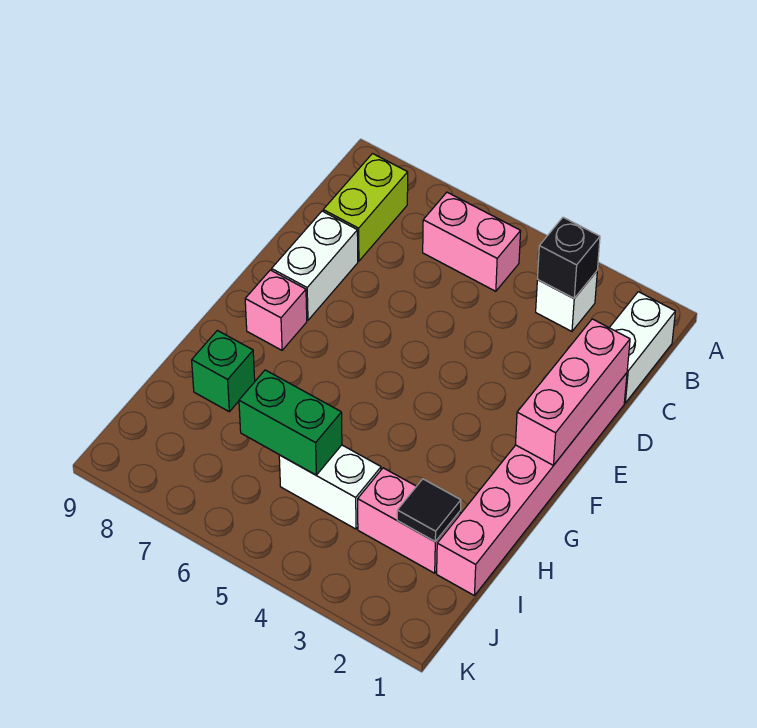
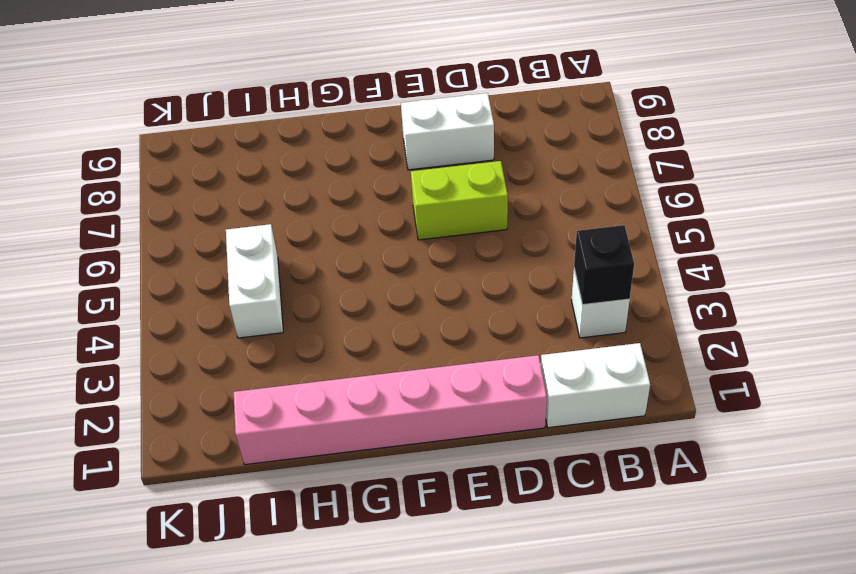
lime 1x2 brick [411,161,508,240] -> lime 1x2 brick moved to [323,154,408,261]
none -> pink 1x2 brick [423,192,521,291]
none -> pink 1x1 brick [245,270,307,350]
none -> green 1x1 brick [192,330,255,412]

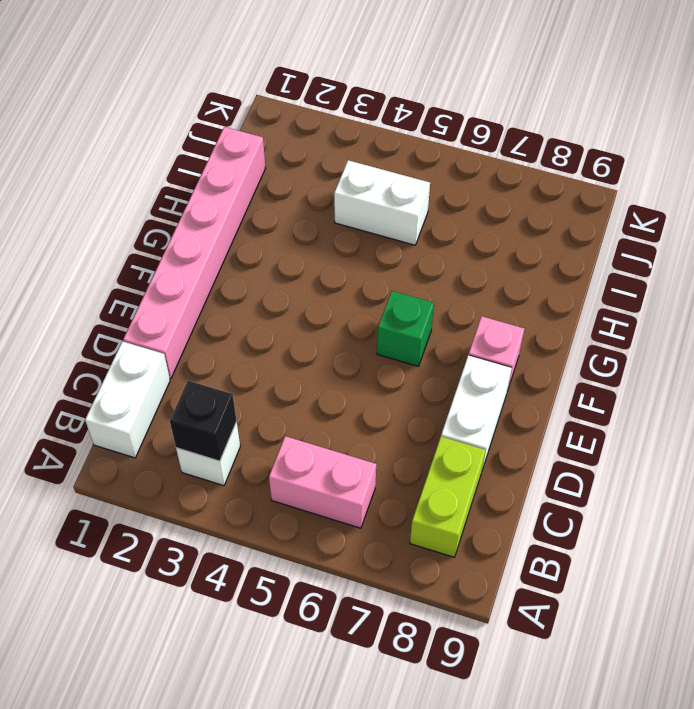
green 1x1 brick [377,291,434,366] -> green 1x1 brick moved to [192,330,255,412]
none -> pink 1x2 brick [358,468,460,573]
none -> pink 1x3 brick [515,319,630,465]
none -> black 1x1 tile [397,479,461,541]

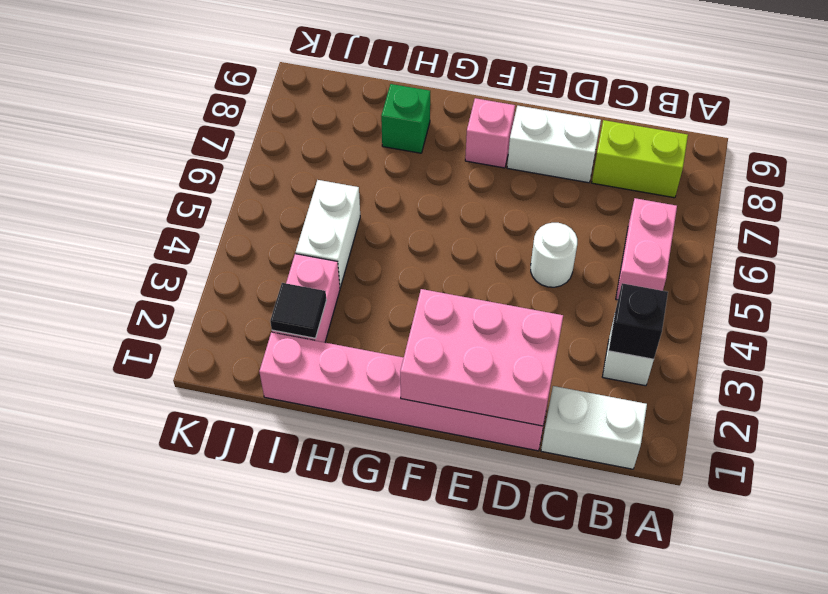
pink 2x3 brick [400,289,563,426] -> pink 1x3 brick [515,319,630,465]
white 1x1 round brick [531,223,577,287] -> none
none -> green 1x2 brick [239,370,342,475]

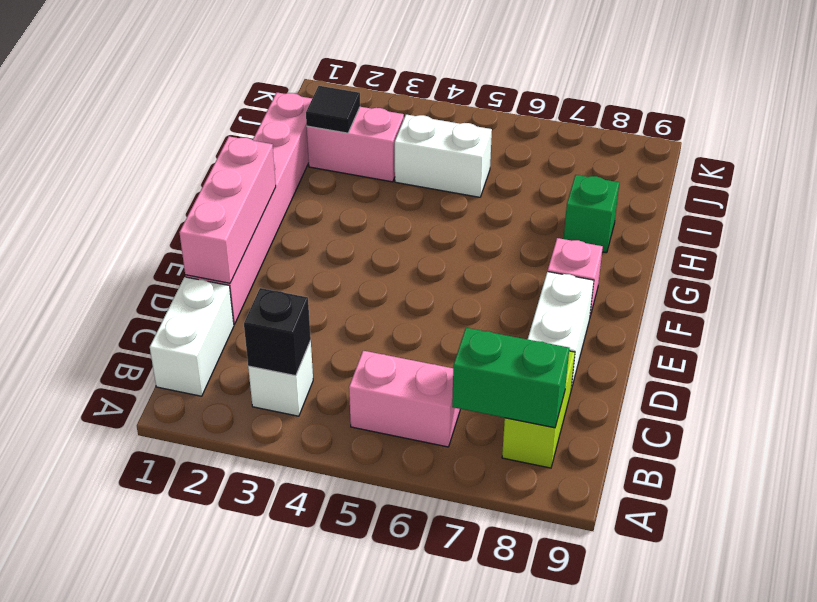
green 1x2 brick [452,328,569,428] -> green 1x2 brick moved to [239,370,342,475]

